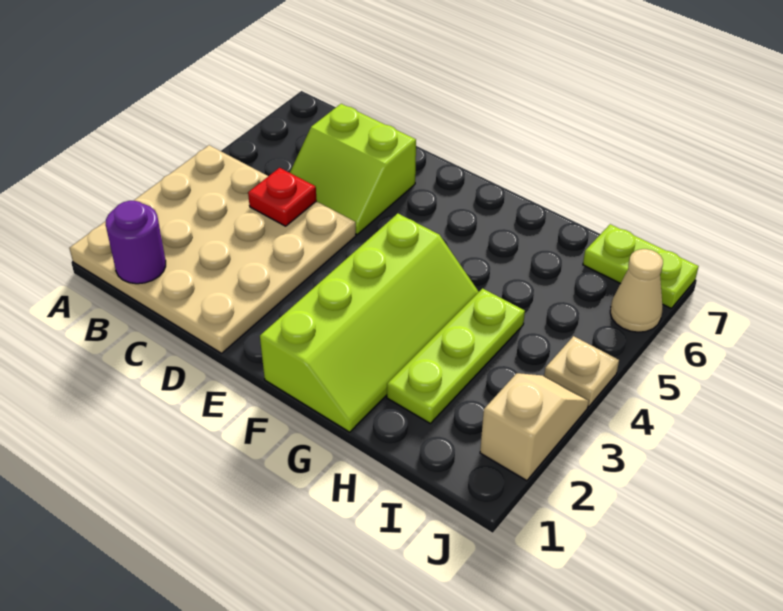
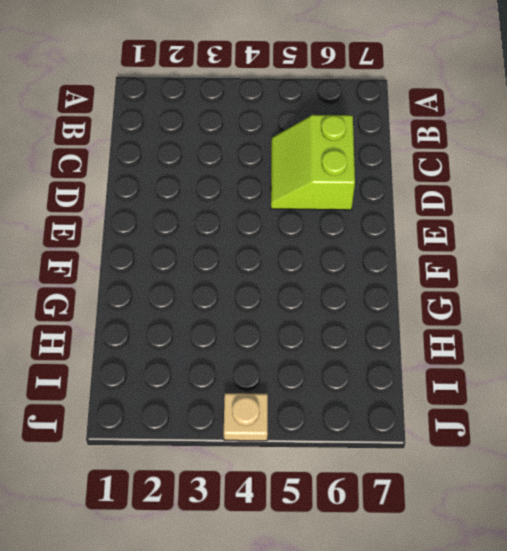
none -> tan 4x4 plate [69,145,356,353]
none -> lime 2x4 slope [260,214,479,432]

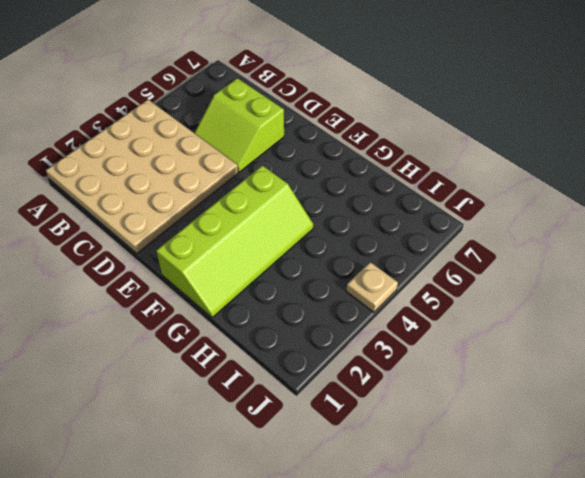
none -> lime 1x3 plate [387,288,525,423]
none -> lime 1x2 plate [583,224,699,308]

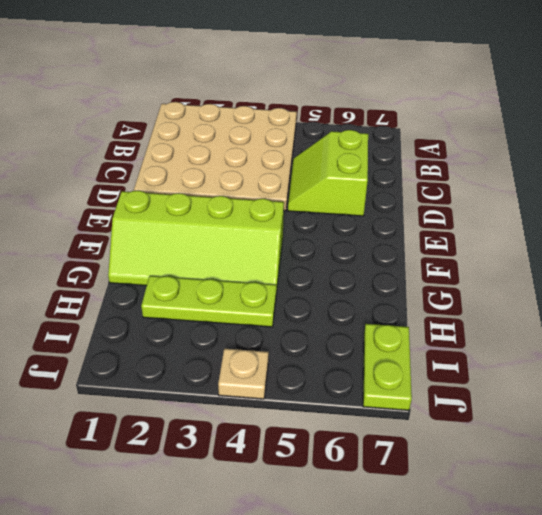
none -> tan 1x2 slope [480,373,589,481]
none -> tan 1x1 cone [610,249,663,332]

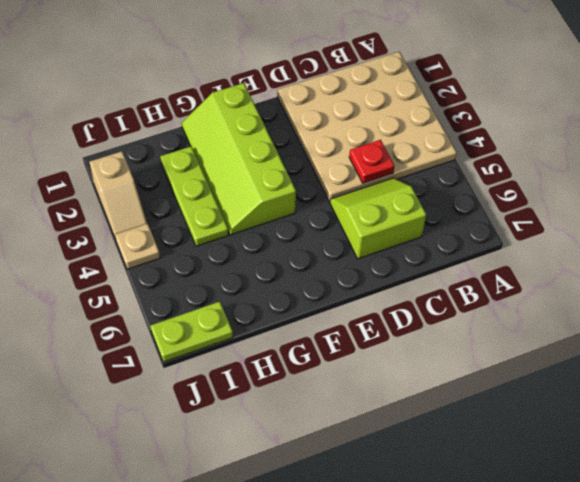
none -> tan 1x1 cone [610,249,663,332]
none -> purple 1x1 round brick [106,201,166,284]

